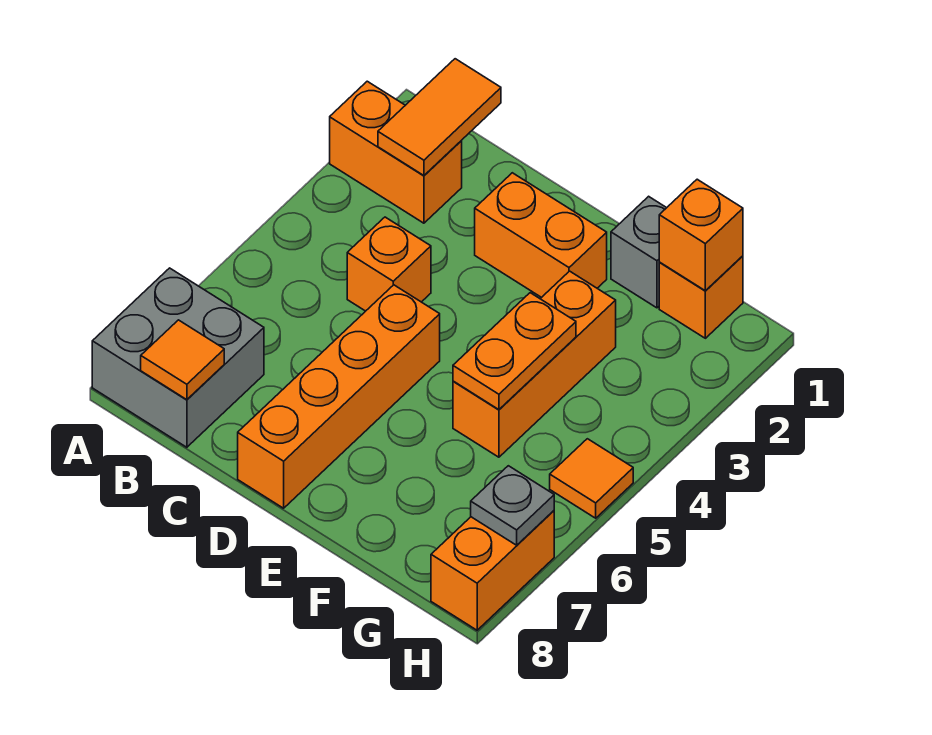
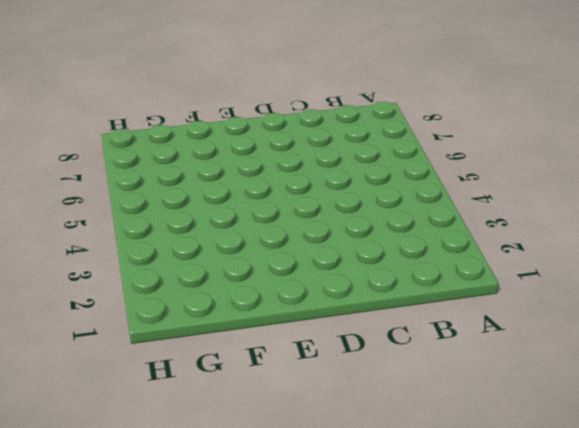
none -> orange 1x2 brick [330,81,462,223]
none -> grey 2x2 brick [92,268,264,447]
none -> orange 1x1 brick [347,217,431,311]

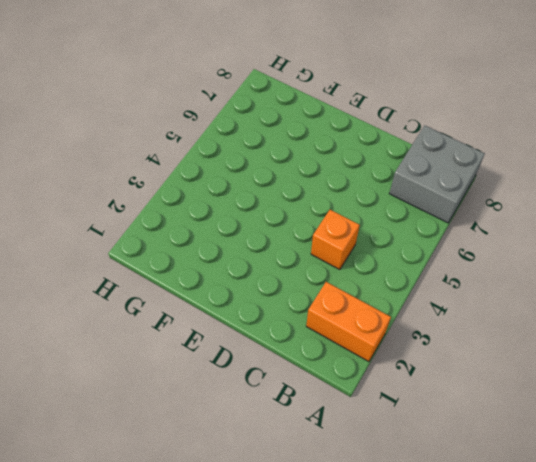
none -> orange 1x2 brick [475,173,607,298]
none -> orange 1x4 brick [238,285,440,508]
none -> grey 1x1 brick [611,196,666,308]

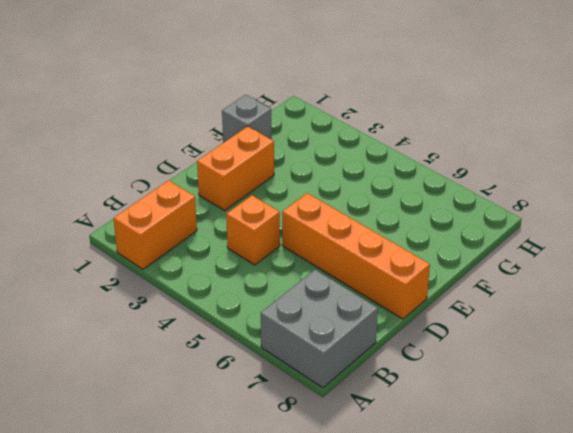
none -> orange 1x3 brick [453,271,616,457]
none -> orange 1x1 brick [659,256,743,338]
none -> orange 1x1 tile [550,439,633,518]

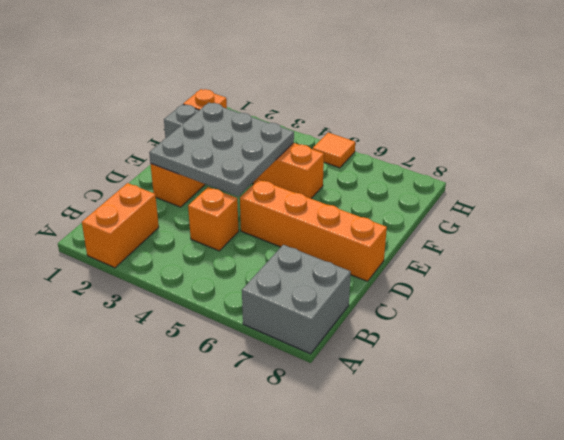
grey 3x3 plate [149,103,294,196] -> orange 1x2 plate [453,293,576,410]
none -> orange 1x2 brick [431,511,554,630]
none -> orange 1x2 tile [378,59,501,175]
none -> orange 1x1 tile [141,320,224,400]

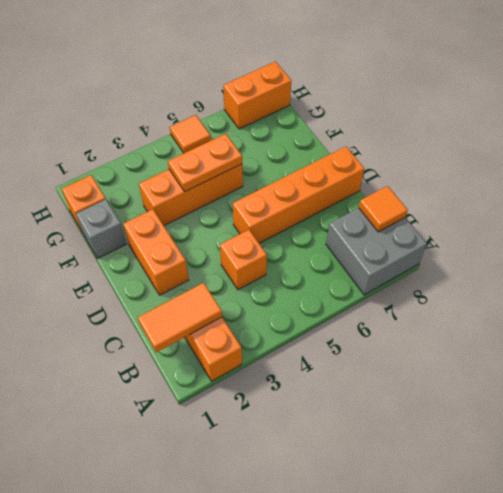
none -> orange 1x1 brick [659,179,743,291]
none -> grey 1x1 plate [471,466,554,545]

